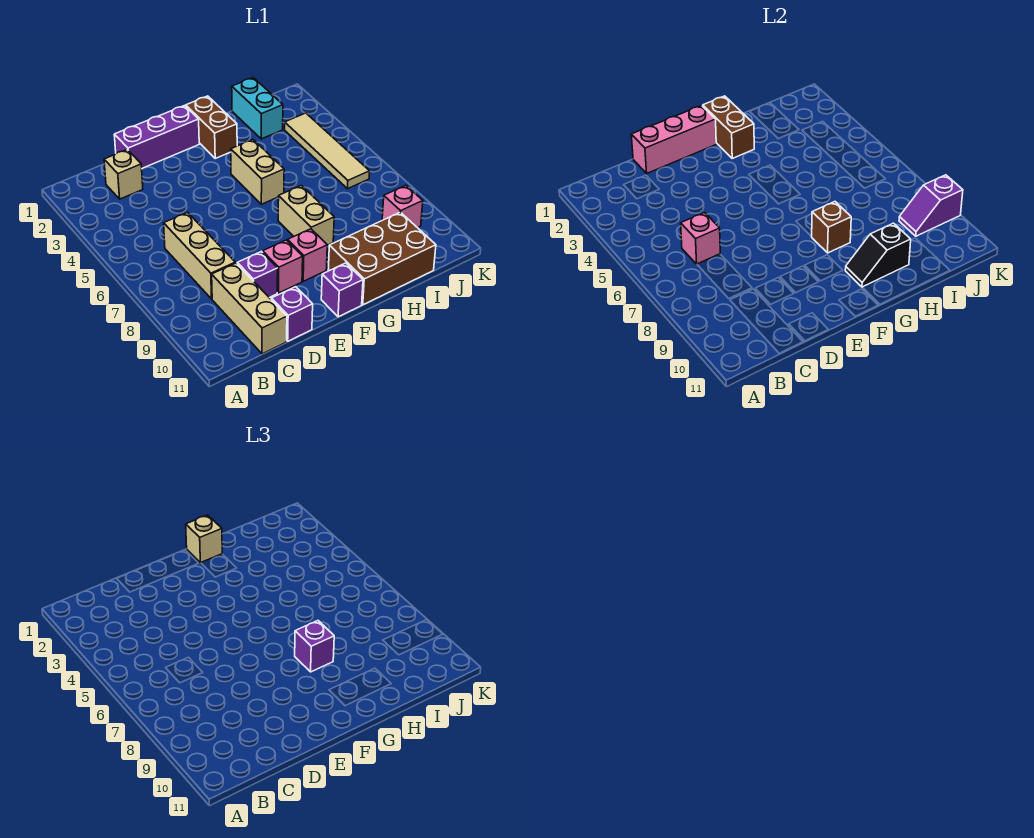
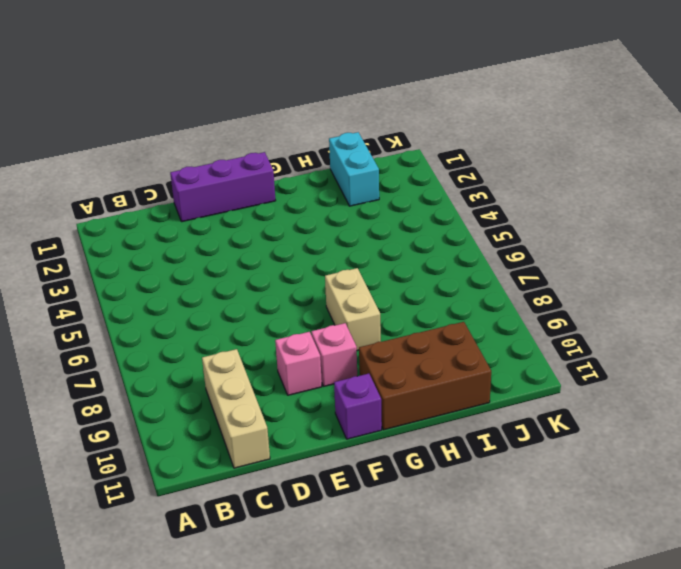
none -> tan 1x1 brick [104,150,143,199]
none -> tan 1x3 brick [164,212,235,299]
none -> purple 1x1 brick [237,252,278,298]

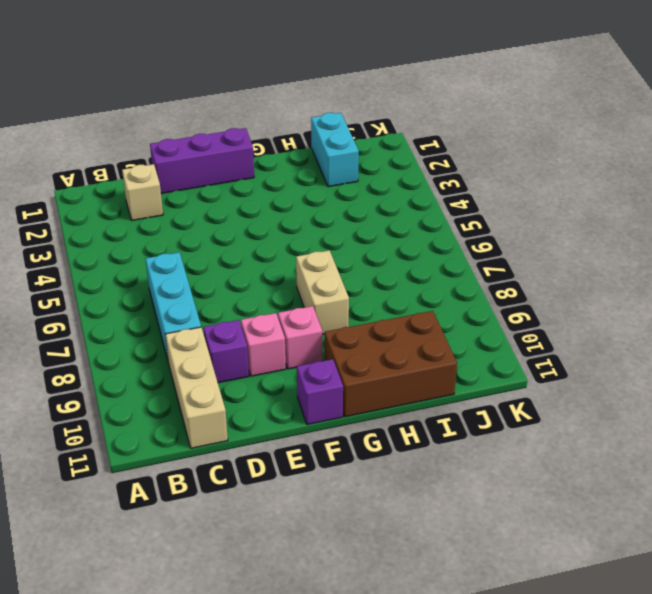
cyan 1x3 brick [146,252,201,363] -> tan 1x3 brick [164,212,235,299]
none -> purple 1x1 brick [271,287,313,341]
none -> brown 1x2 brick [186,96,237,158]
none -> tan 1x2 brick [231,140,284,204]

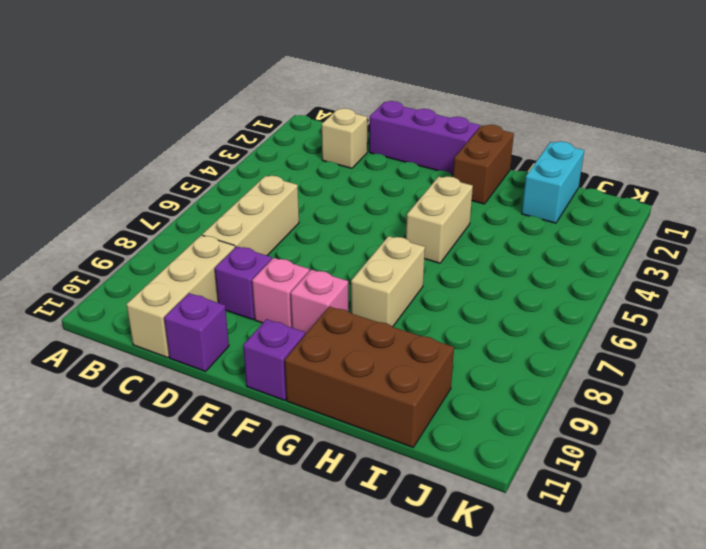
none -> tan 1x4 tile [285,113,370,189]
none -> pink 1x1 brick [382,185,423,228]
none -> pink 1x1 brick [681,212,720,264]

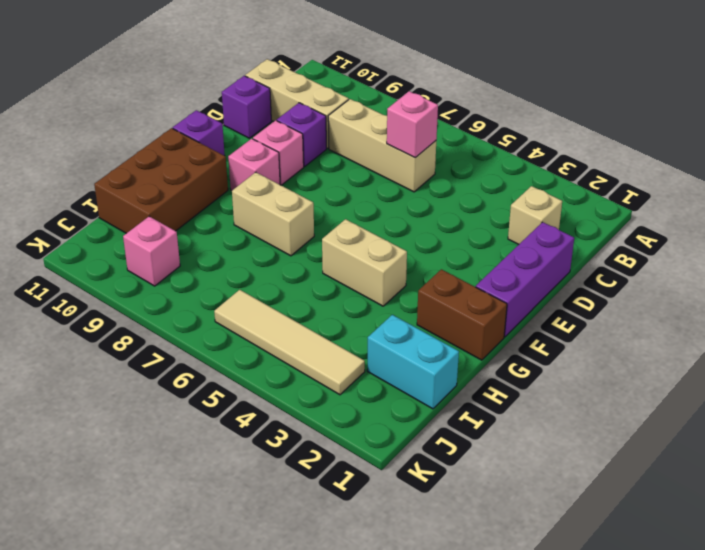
none -> pink 1x3 brick [631,106,716,173]
none -> brown 1x2 brick [703,96,754,158]
none -> brown 1x1 brick [811,202,851,253]

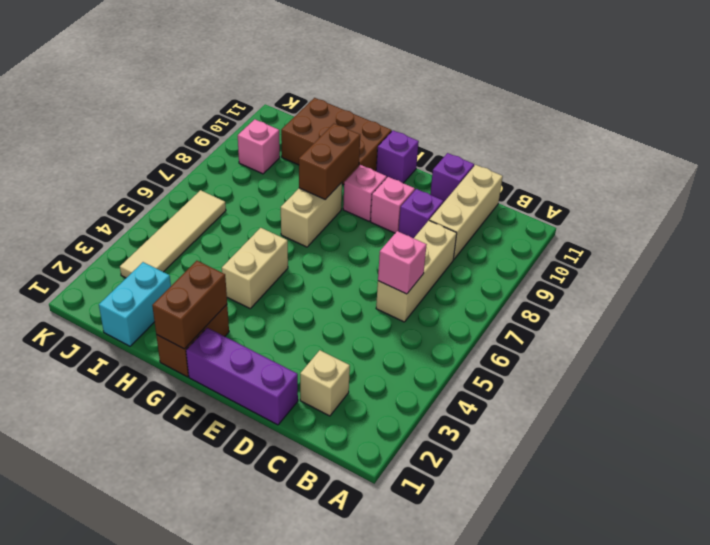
brown 1x2 brick [299,124,360,200] -> brown 1x1 brick [811,202,851,253]
none -> pink 1x3 brick [631,106,716,173]
none -> black 1x2 slope [845,223,911,287]
none -> purple 1x2 slope [899,175,963,236]

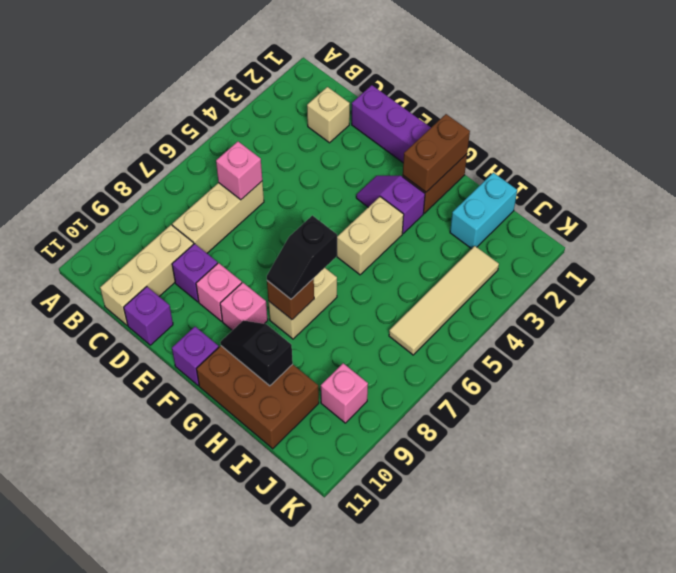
purple 1x2 slope [356,175,425,233] -> purple 1x2 slope moved to [899,175,963,236]
black 1x2 slope [267,215,337,299] -> purple 1x1 brick [295,621,334,672]
none -> pink 1x3 brick [631,106,716,173]
none -> tan 1x1 brick [186,515,222,563]

